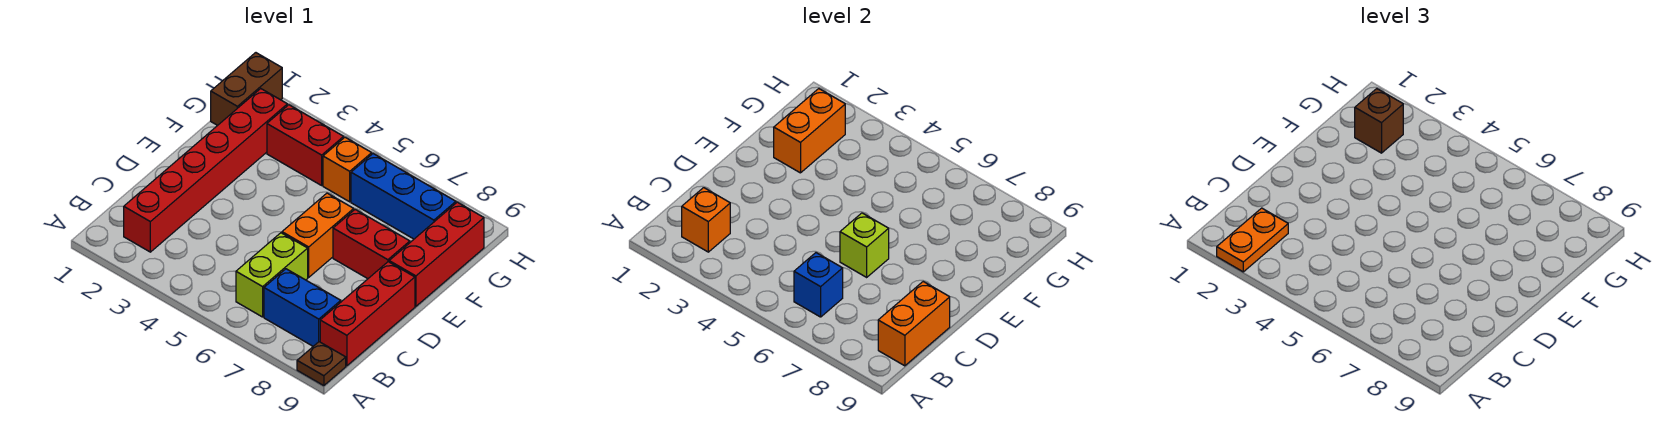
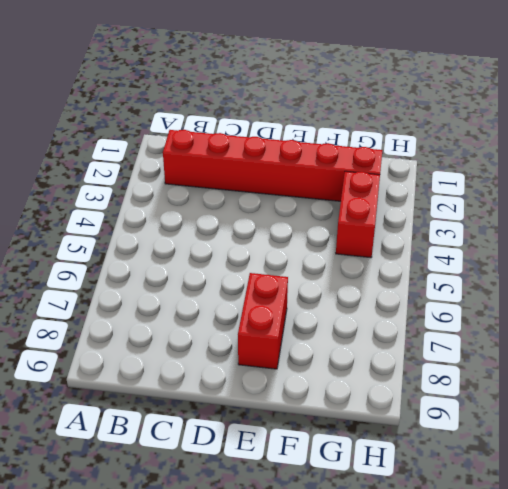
none -> brown 1x1 plate [297,342,346,386]
none -> lime 1x2 brick [236,233,308,317]
none -> blue 1x2 brick [264,269,341,346]

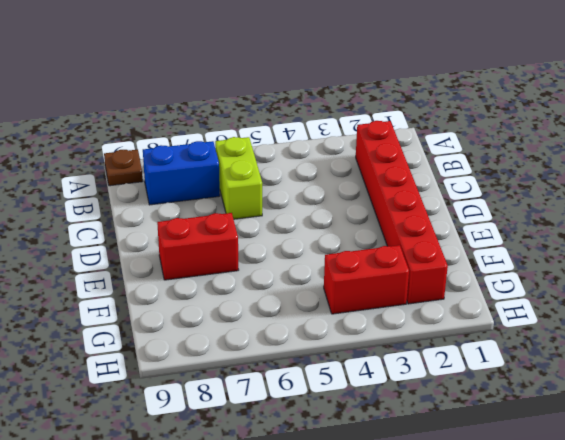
none -> red 1x3 brick [320,262,415,366]
none -> orange 1x2 brick [282,193,354,277]
none -> red 1x3 brick [389,202,484,306]

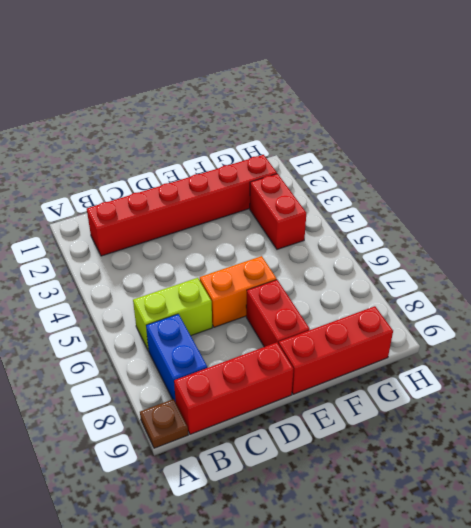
none -> brown 1x2 brick [211,53,282,125]
none -> orange 1x1 brick [323,137,372,202]
none -> blue 1x3 brick [351,154,456,239]

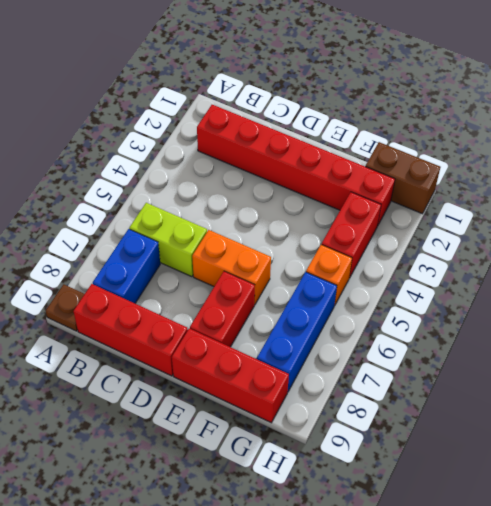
none -> orange 1x1 brick [682,188,730,252]
none -> blue 1x1 brick [794,253,843,317]
none -> orange 1x2 brick [878,282,950,366]

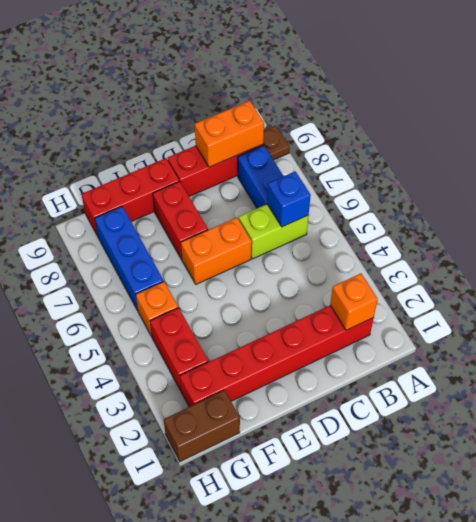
none -> lime 1x1 brick [840,213,889,277]
none -> orange 1x2 brick [774,89,845,173]
none -> orange 1x2 plate [1217,208,1288,272]

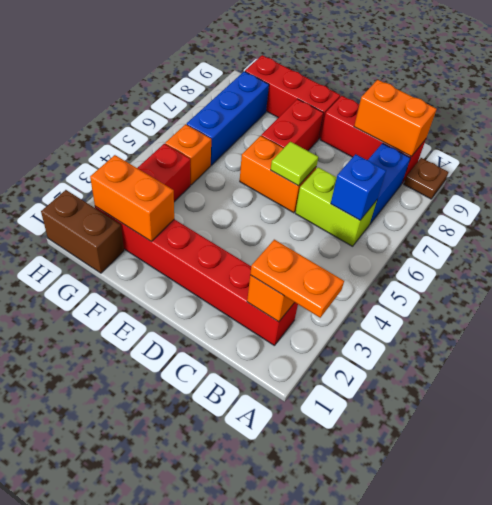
lime 1x1 tile [271,142,318,186] -> lime 1x1 brick [840,213,889,277]
none -> brown 1x1 brick [1355,89,1403,153]

